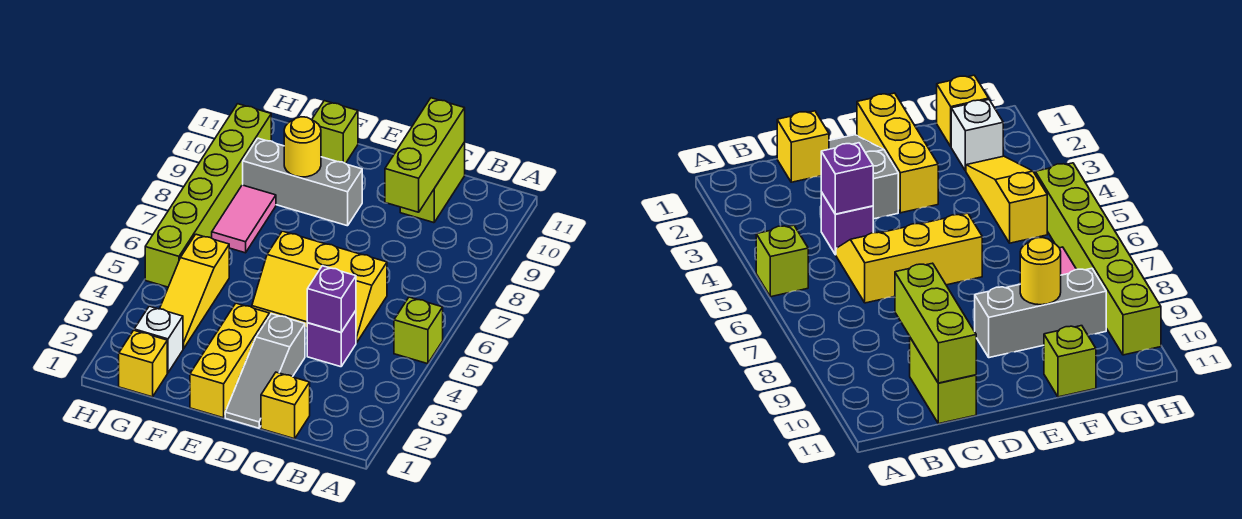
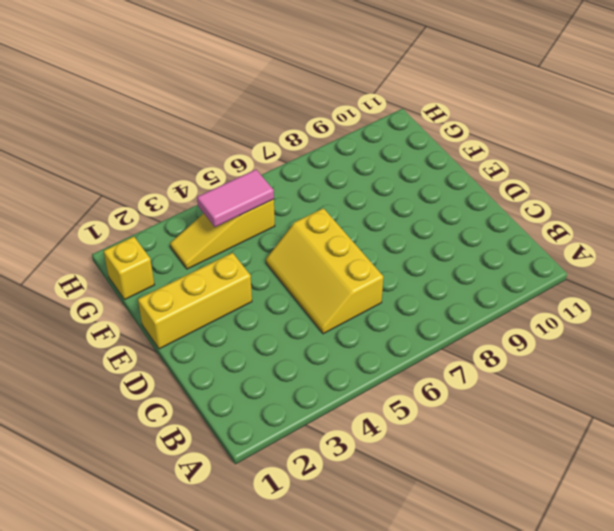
pink 1x2 tile [197,170,274,227] -> pink 1x2 tile moved to [212,185,276,253]
none -> lime 1x1 brick [394,297,443,364]
none -> yellow 1x1 brick [261,372,310,439]
none -> purple 1x1 brick [307,311,356,367]

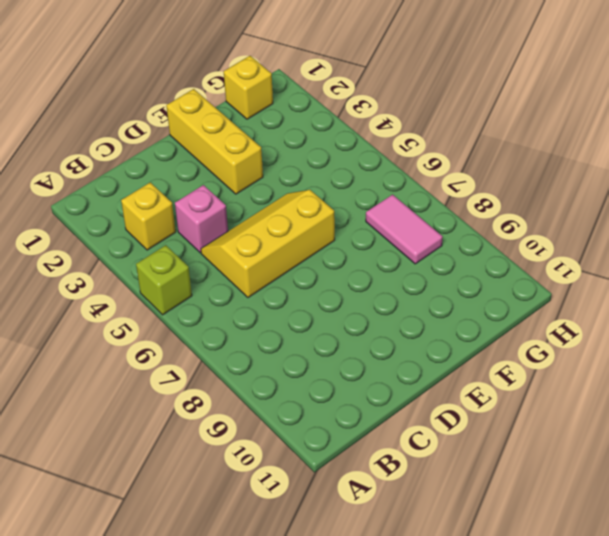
yellow 1x1 brick [121,182,176,250] -> yellow 1x1 brick moved to [261,372,310,439]
pink 1x1 brick [175,185,228,253] -> purple 1x1 brick [307,311,356,367]
none -> lime 1x2 brick [400,142,465,223]
none -> grey 1x3 slope [225,314,305,428]
none -> grey 1x3 brick [243,138,362,226]

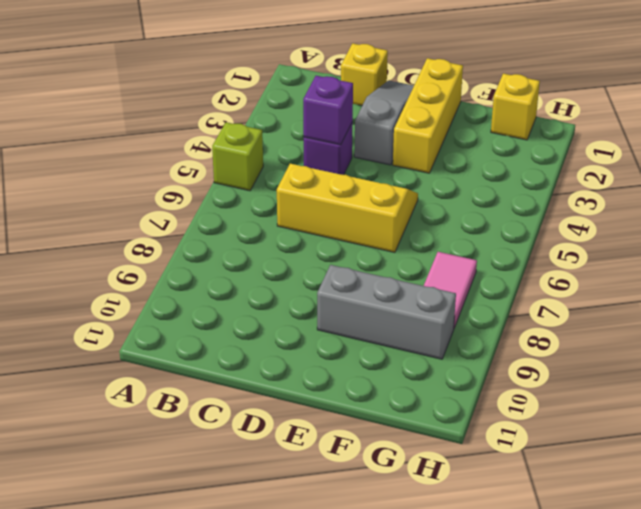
none -> lime 1x2 brick [400,142,465,223]
none -> lime 1x1 brick [312,101,358,164]
none -> white 1x1 brick [134,306,183,373]

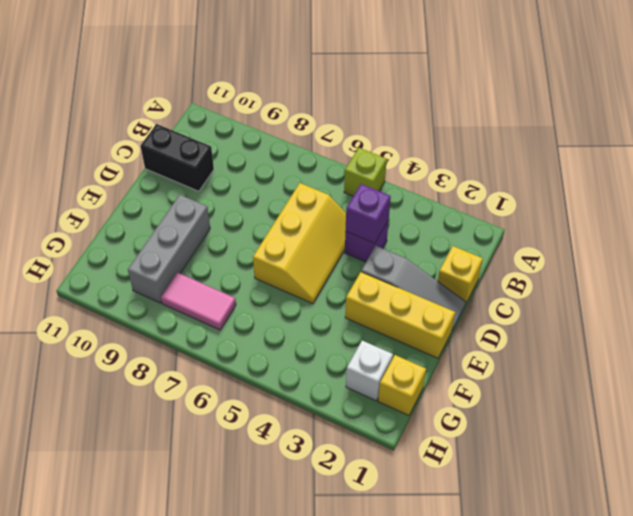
black 1x2 brick [141,124,214,191] -> lime 1x2 brick [400,142,465,223]
none -> lime 1x1 brick [312,101,358,164]
none -> yellow 1x3 slope [160,234,229,349]
none -> lime 1x6 brick [145,104,271,287]

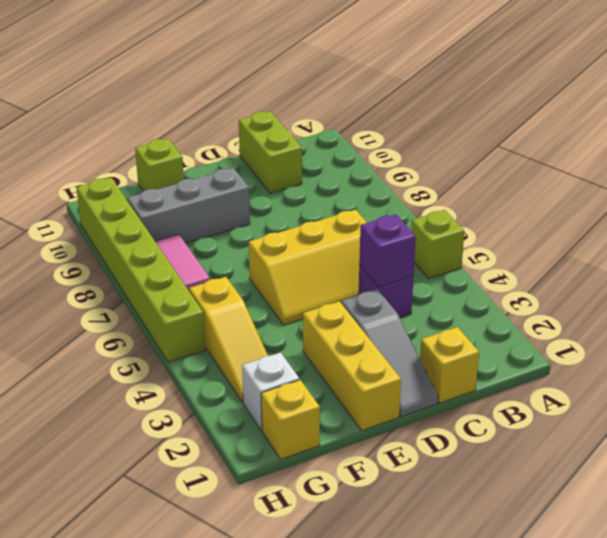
none -> lime 1x3 brick [385,98,465,212]
none -> yellow 1x1 round brick [284,117,321,177]

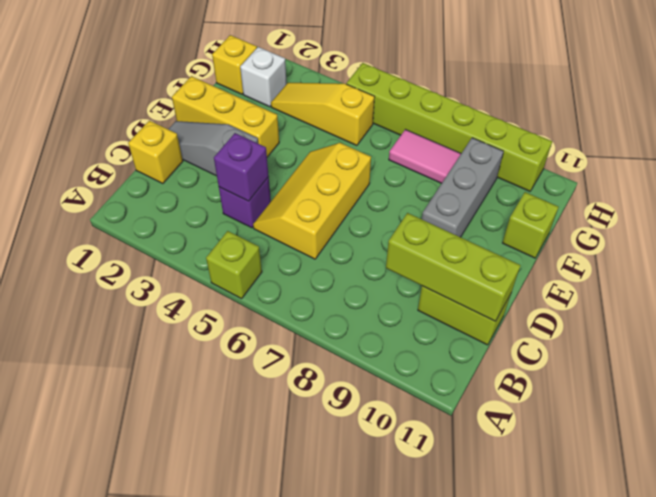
none -> yellow 1x1 round brick [284,117,321,177]

